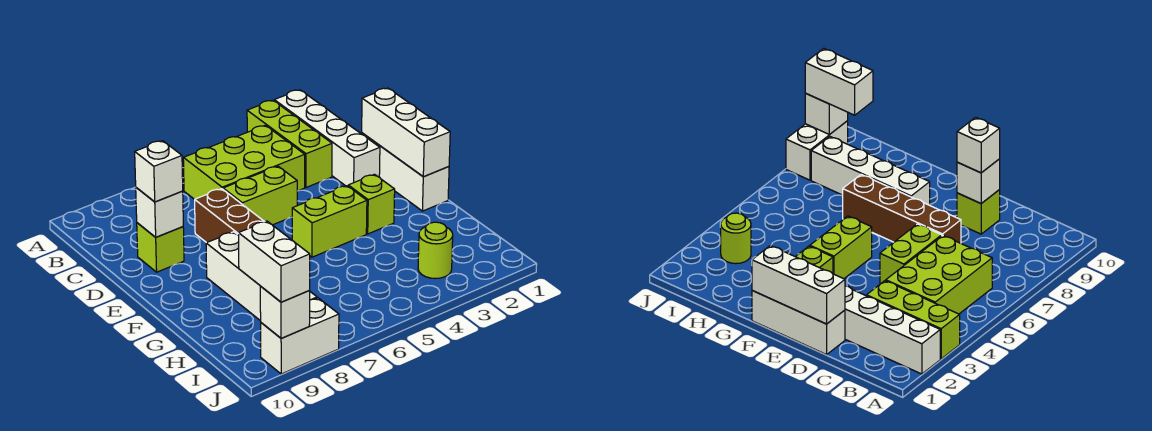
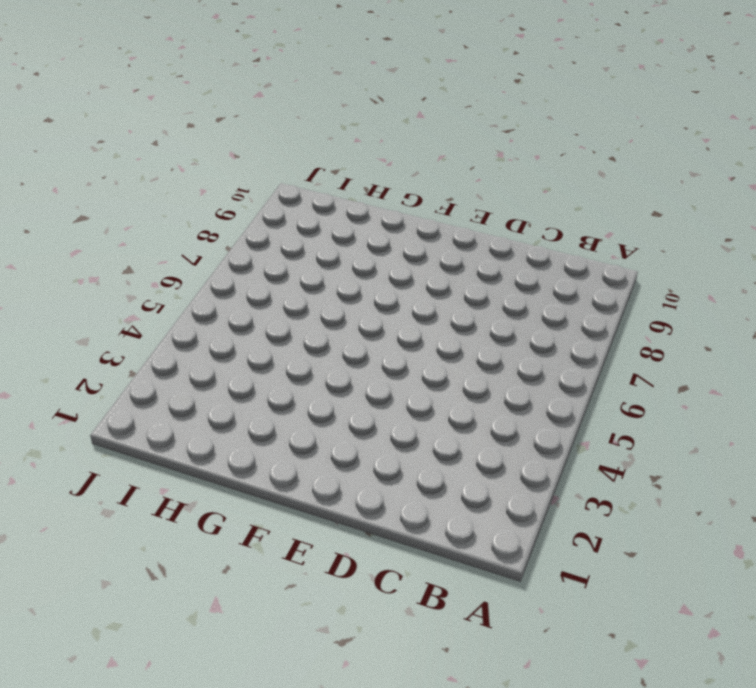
none -> white 1x4 brick [274,90,380,186]
none -> lime 1x3 brick [247,100,332,187]
none -> lime 2x3 brick [183,125,305,200]

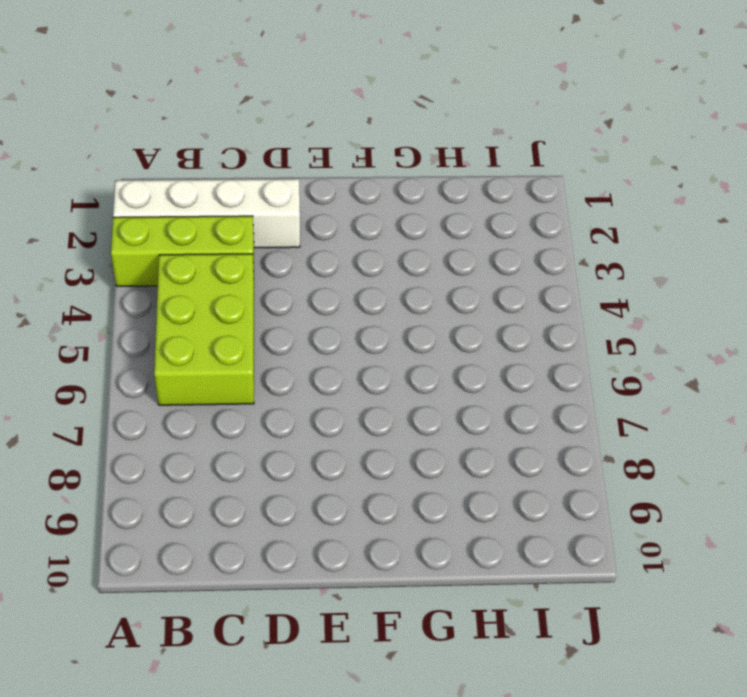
none -> white 1x3 brick [362,133,449,211]
none -> lime 1x2 brick [223,166,297,225]
none -> brown 1x4 brick [195,189,264,243]

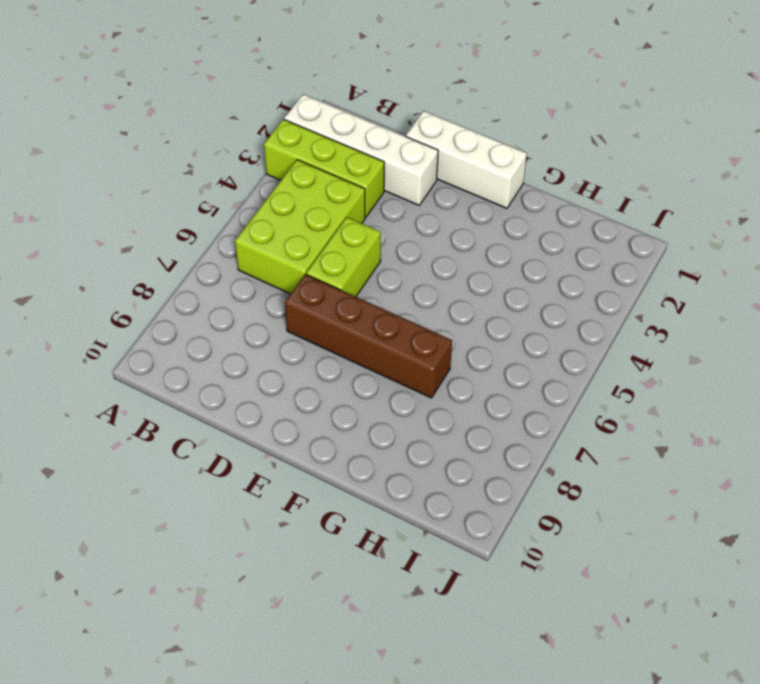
none -> lime 1x1 brick [137,223,184,272]
none -> lime 1x1 brick [348,174,395,234]
none -> lime 1x2 brick [292,186,367,257]

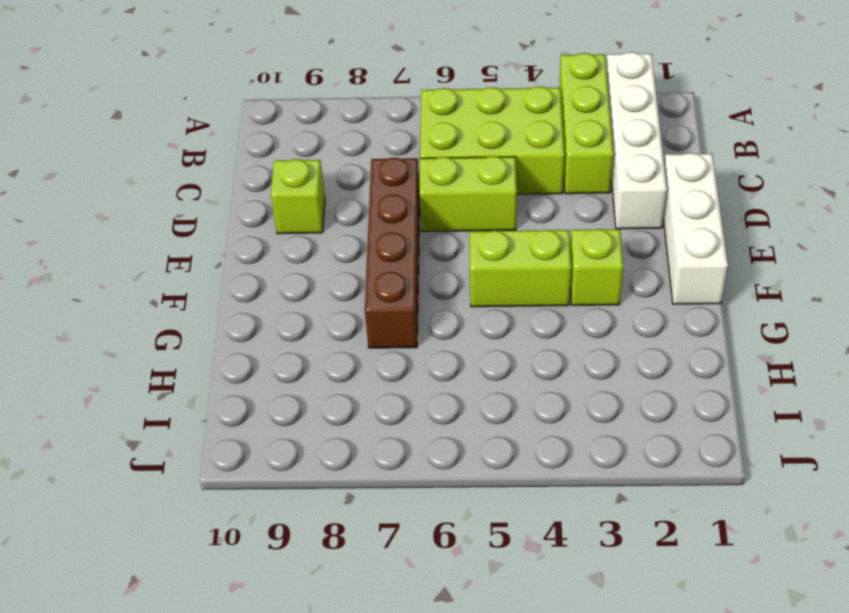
none -> white 1x4 brick [206,232,317,321]
none -> lime 1x1 round brick [418,222,453,279]
none -> white 1x2 brick [261,298,339,374]

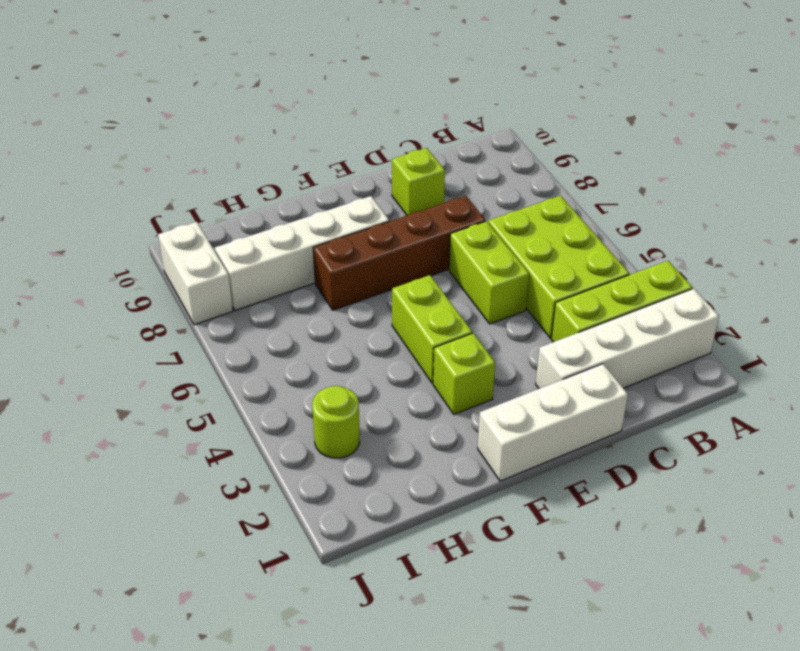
none -> white 1x3 brick [362,88,450,177]
none -> white 1x1 brick [136,188,183,237]
none -> white 1x1 brick [260,286,310,338]

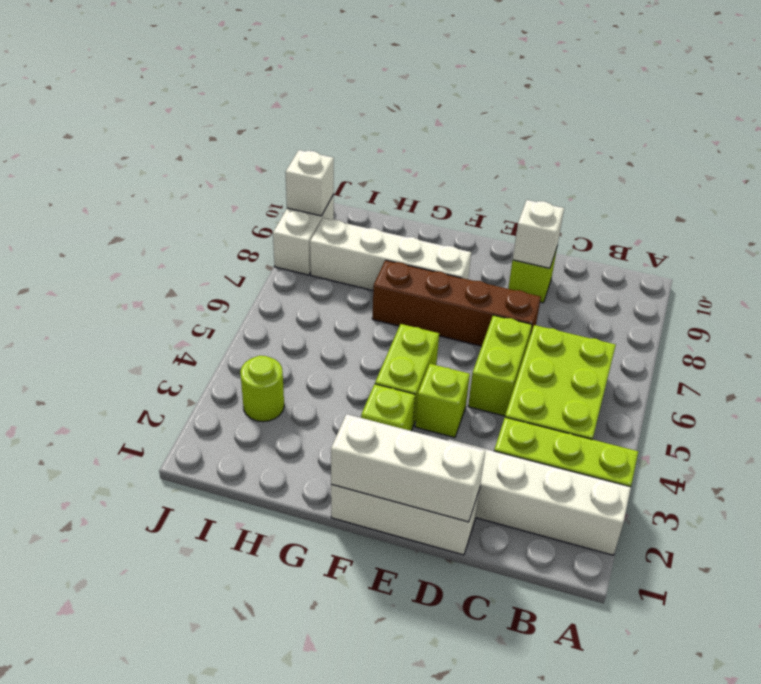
lime 1x1 brick [415,364,470,438] -> none
none -> white 1x1 brick [135,141,183,202]
none -> white 1x2 brick [239,221,310,302]

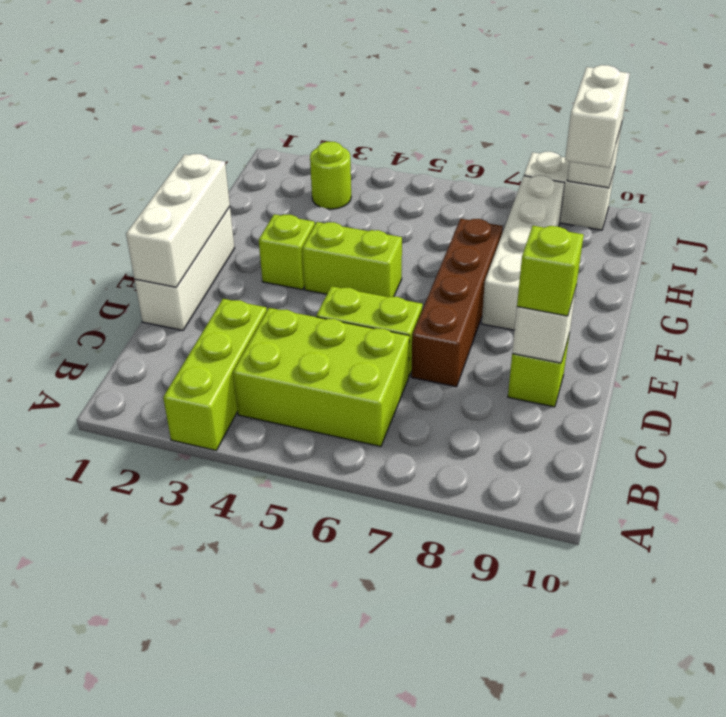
lime 1x1 brick [517,226,584,316] -> white 1x1 brick [135,141,183,202]
none -> white 1x4 brick [274,90,380,186]

